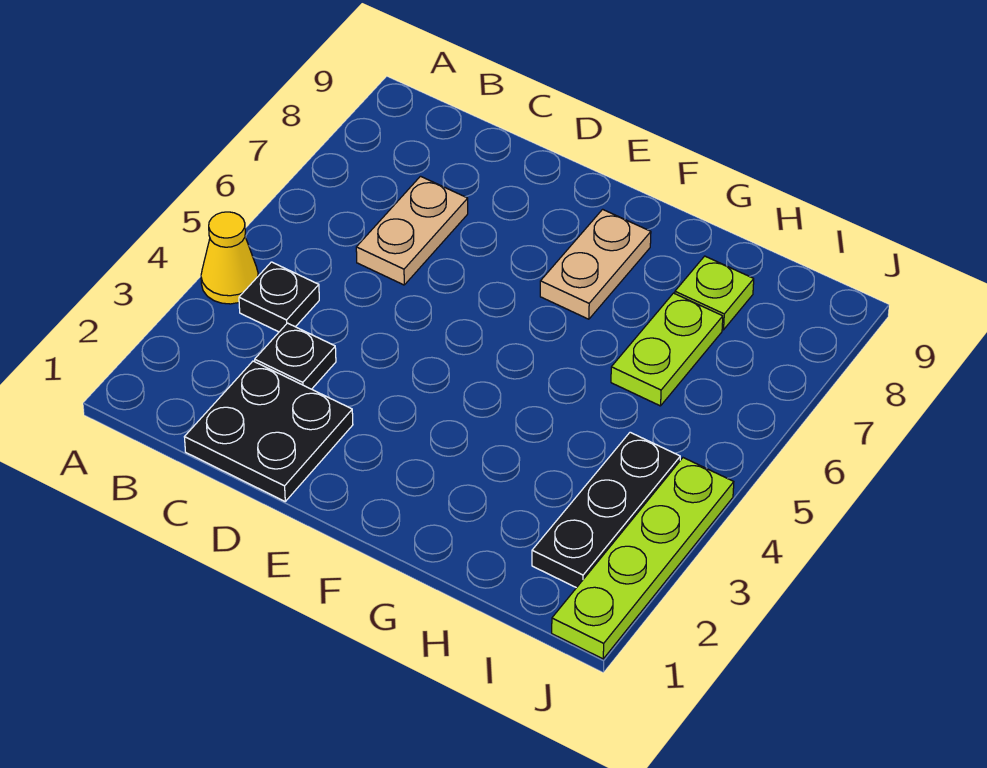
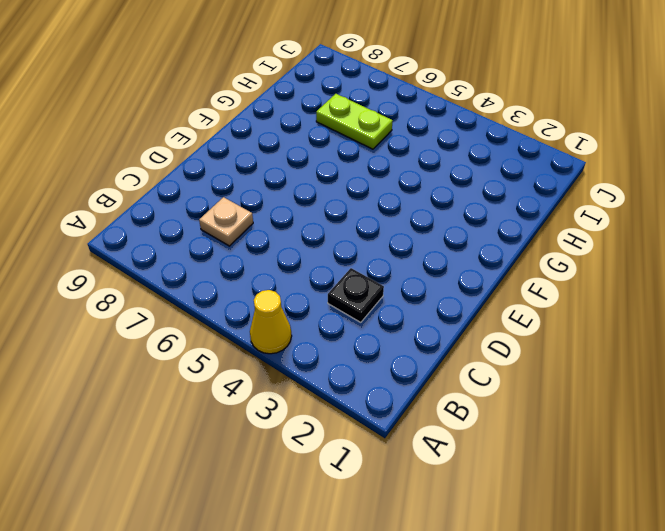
tan 1x1 plate [199,197,253,246] -> tan 1x2 plate [356,176,468,285]
none -> black 1x1 plate [239,262,319,332]
none -> black 2x2 plate [185,361,353,501]

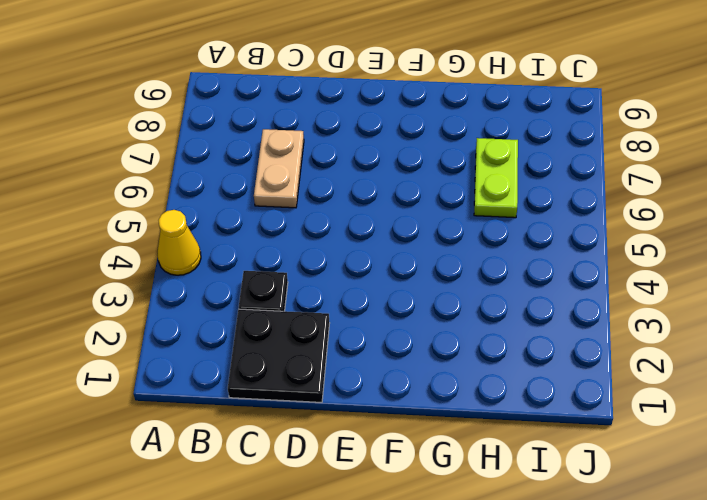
none -> black 1x1 plate [239,262,319,332]
none -> tan 1x2 plate [540,209,651,319]

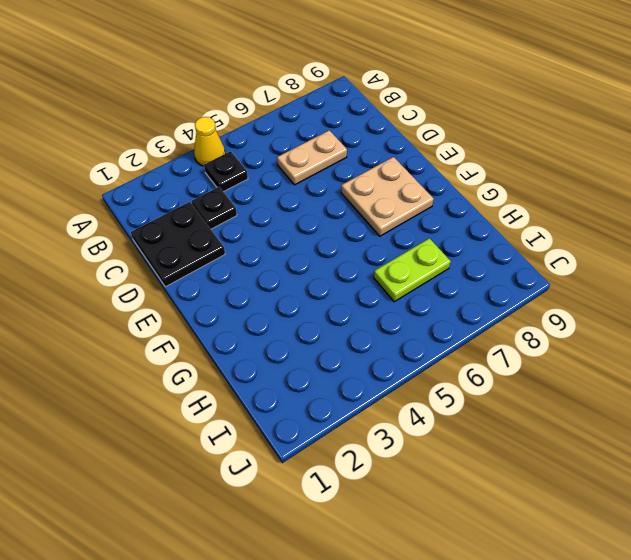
tan 2x2 plate [341,157,434,236] -> tan 1x2 plate [540,209,651,319]
none -> lime 1x1 plate [675,256,754,330]
none -> black 1x3 plate [532,432,680,588]

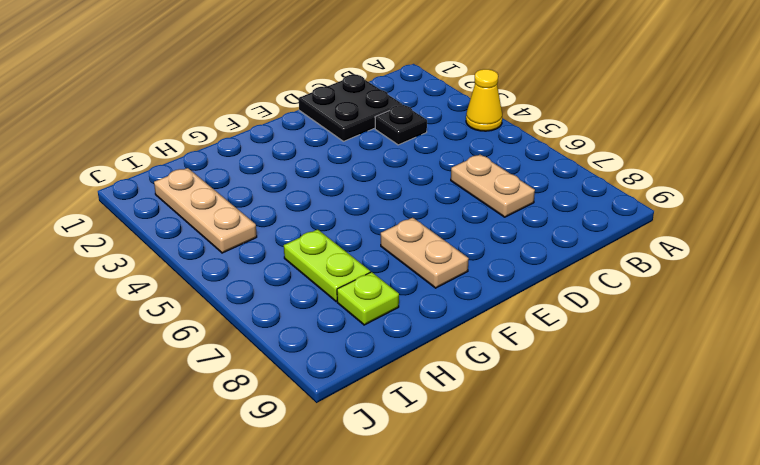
tan 1x3 plate [154,168,257,253] -> black 1x3 plate [532,432,680,588]
none -> black 1x1 plate [239,262,319,332]
none -> lime 1x4 plate [552,458,734,659]

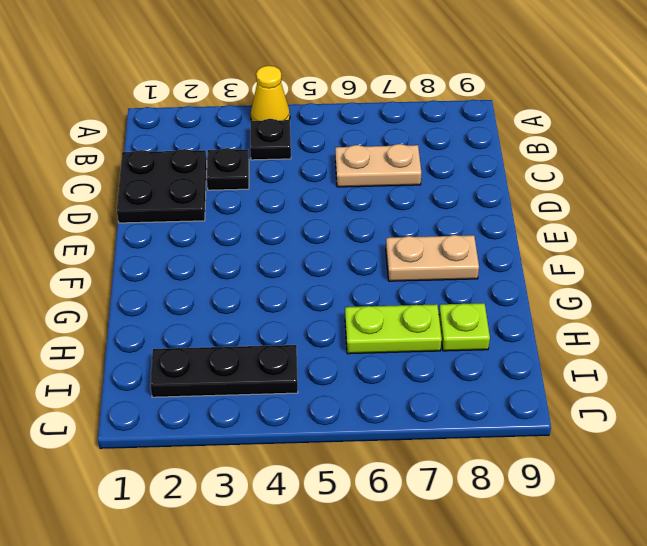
none -> lime 1x4 plate [552,458,734,659]

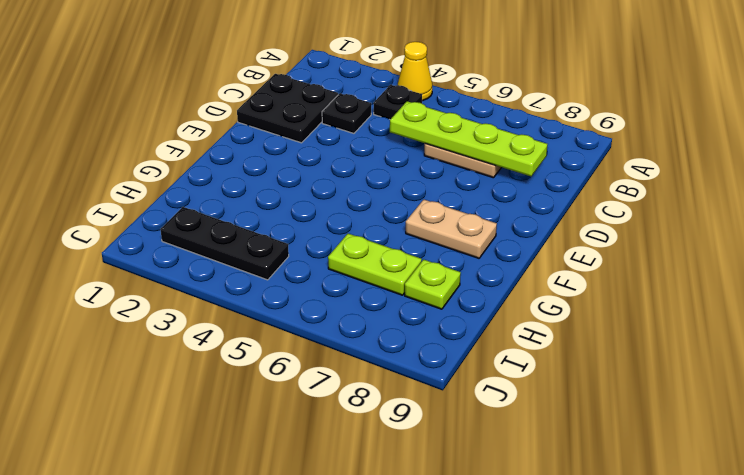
lime 1x4 plate [390,101,548,176] -> lime 1x4 plate moved to [552,458,734,659]

